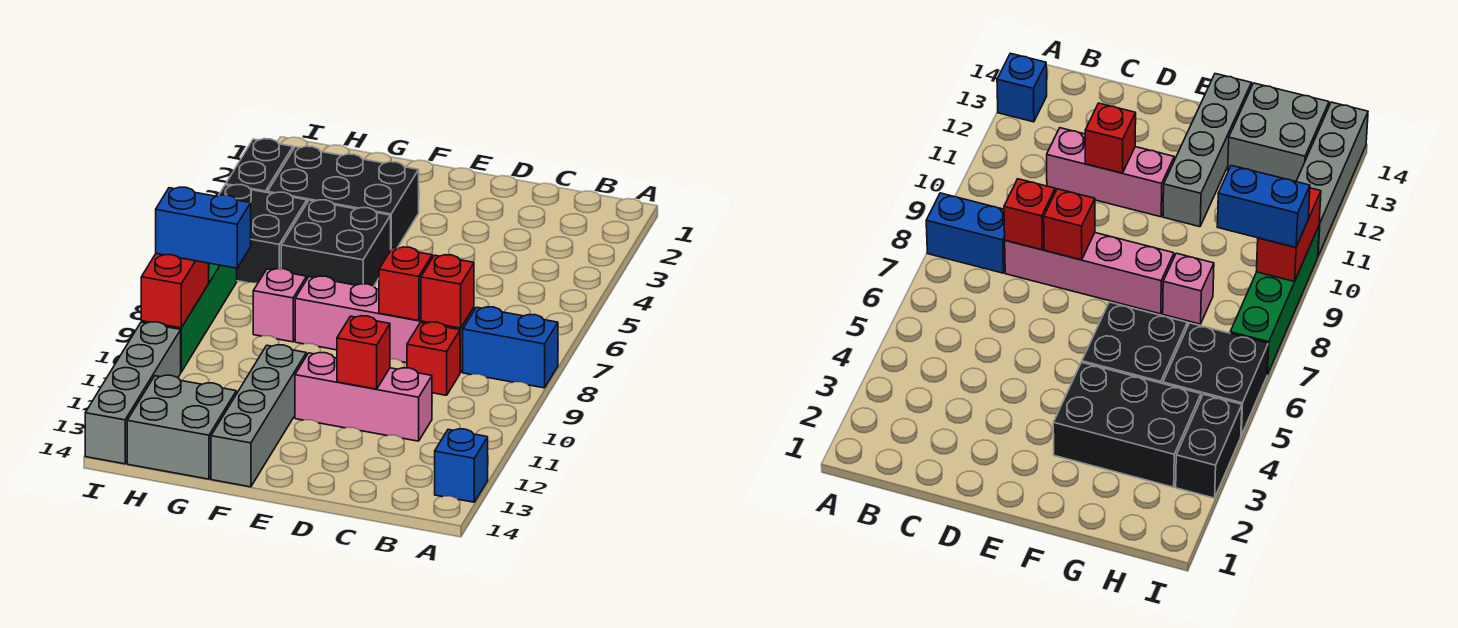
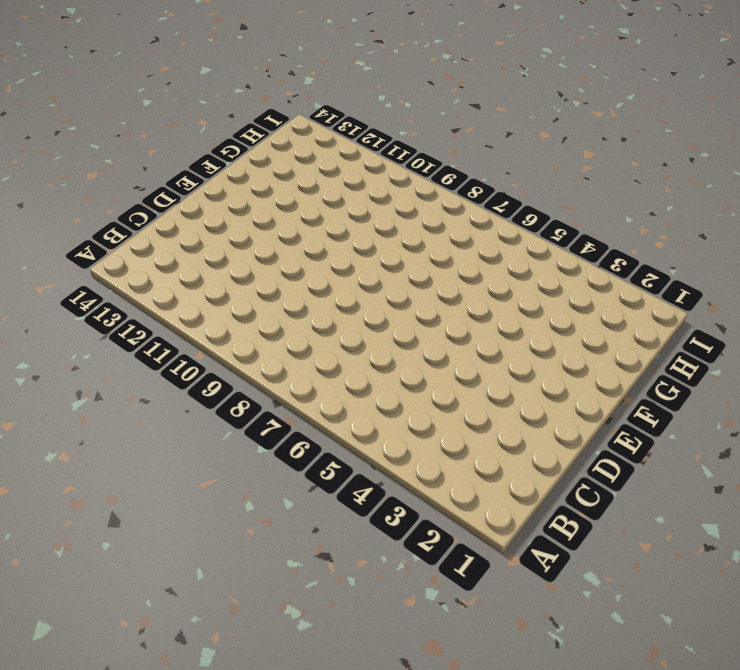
none -> blue 1x2 brick [463,307,558,388]
none -> blue 1x1 brick [435,429,488,502]
none -> pink 1x4 brick [295,276,474,373]

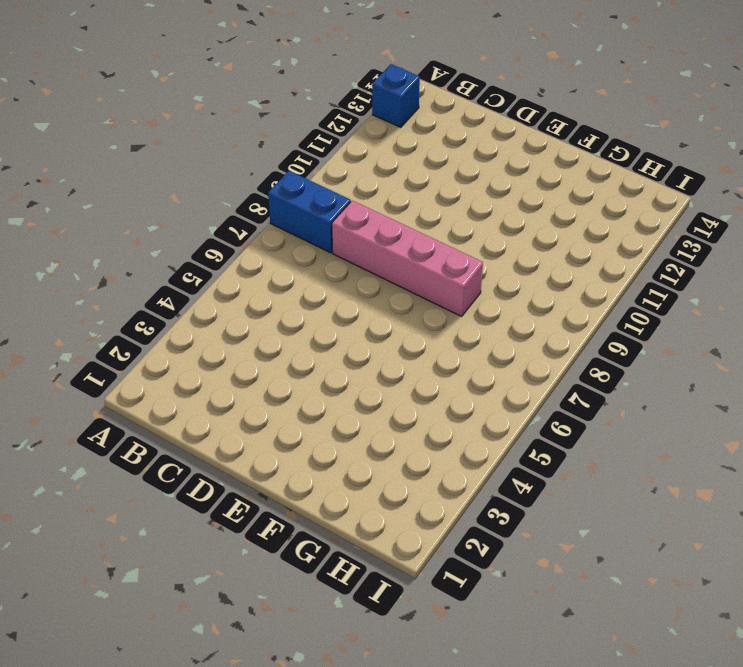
none -> red 1x1 brick [407,322,460,395]
none -> pink 1x3 brick [295,352,432,441]
none -> black 2x3 brick [268,146,419,249]

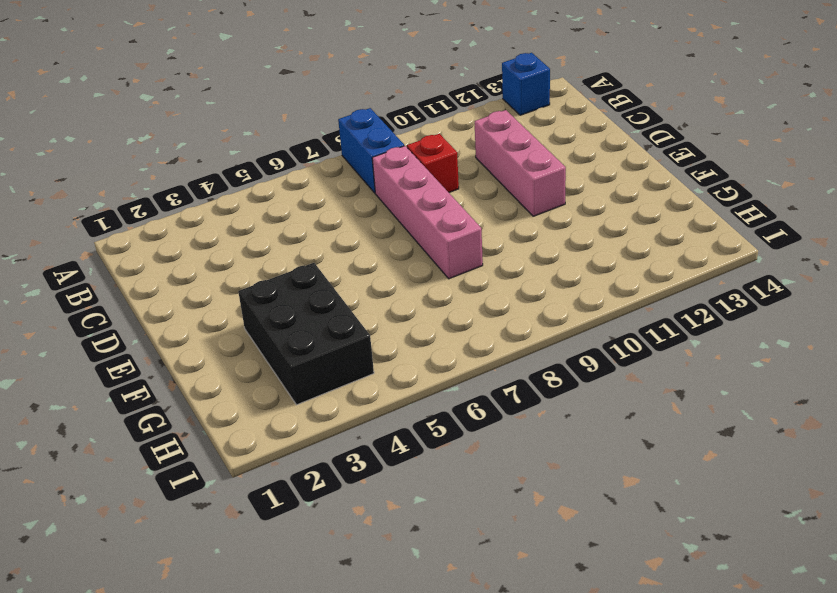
none -> black 2x2 brick [281,200,391,286]
none -> grey 1x4 brick [211,345,306,487]
none -> pink 1x1 brick [253,269,307,342]

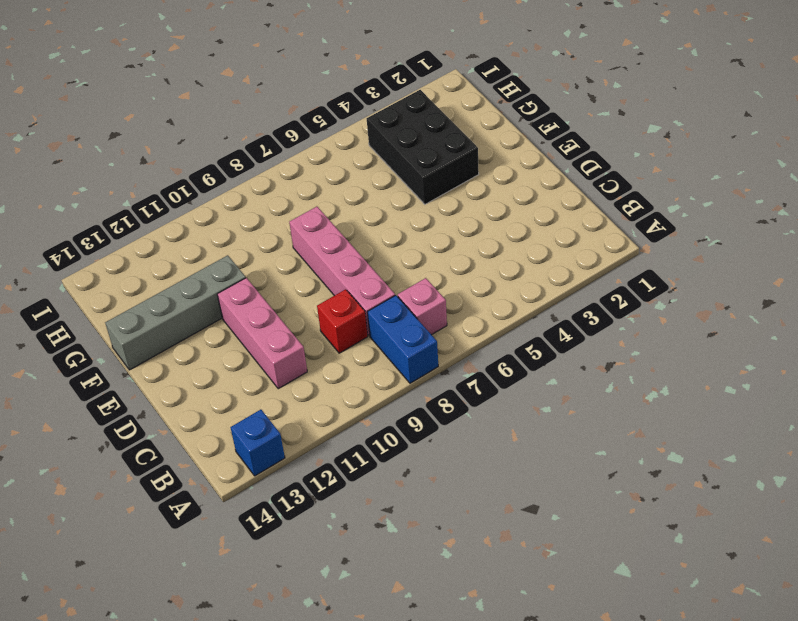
pink 1x1 brick [398,278,447,335] -> pink 1x1 brick moved to [253,269,307,342]
none -> black 2x2 brick [281,200,391,286]
none -> grey 2x2 brick [127,375,236,479]
none -> black 2x2 brick [219,185,307,283]

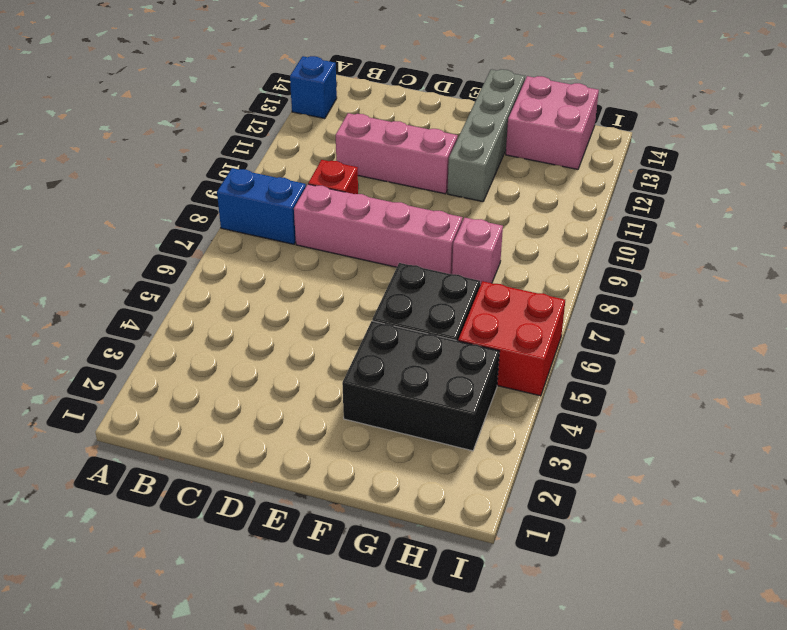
pink 2x2 brick [506,76,599,169] -> grey 2x2 brick [127,375,236,479]
red 2x2 brick [458,281,565,396] -> black 2x2 brick [219,185,307,283]
none -> black 1x2 brick [226,139,293,193]
none -> green 1x4 brick [141,263,237,372]
none -> grey 1x4 brick [85,322,181,464]

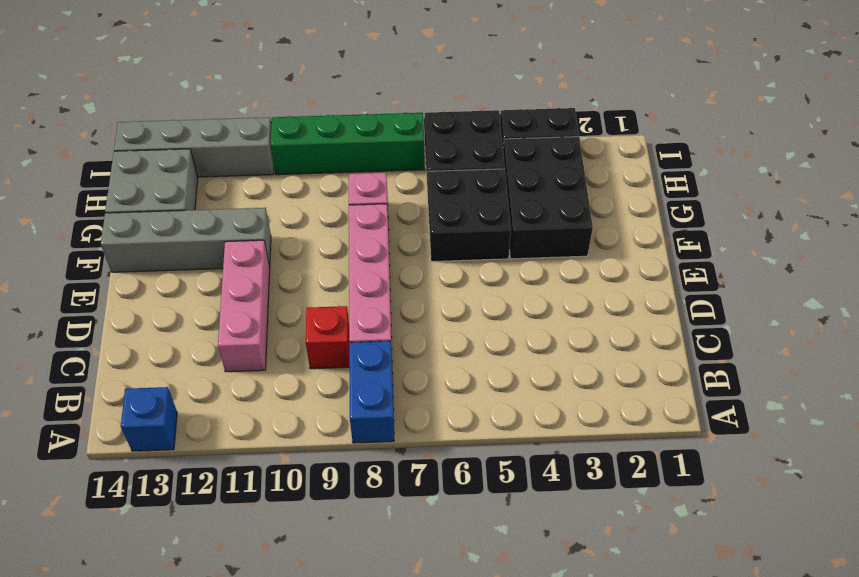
none -> red 1x1 brick [421,255,474,328]
none -> red 1x1 brick [379,247,432,321]
none -> red 1x1 brick [337,316,390,389]

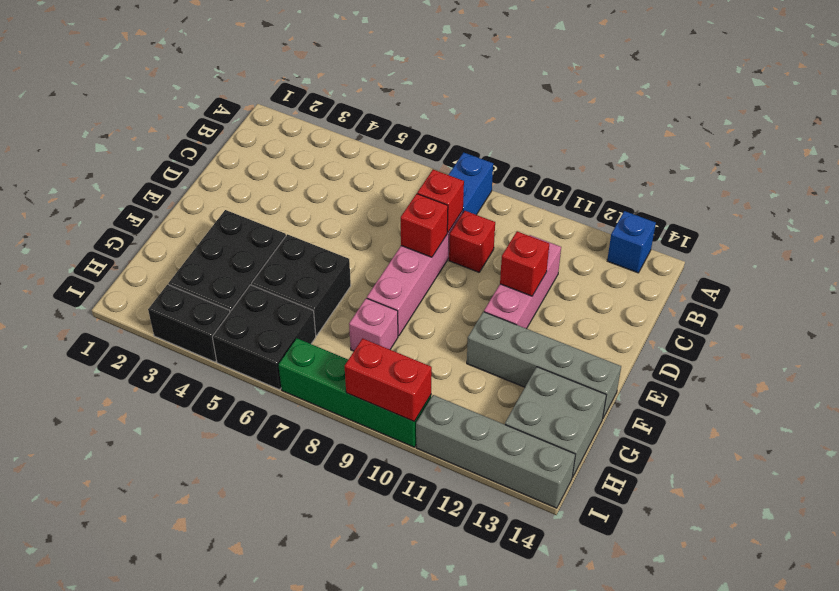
none -> blue 1x2 brick [156,187,251,268]

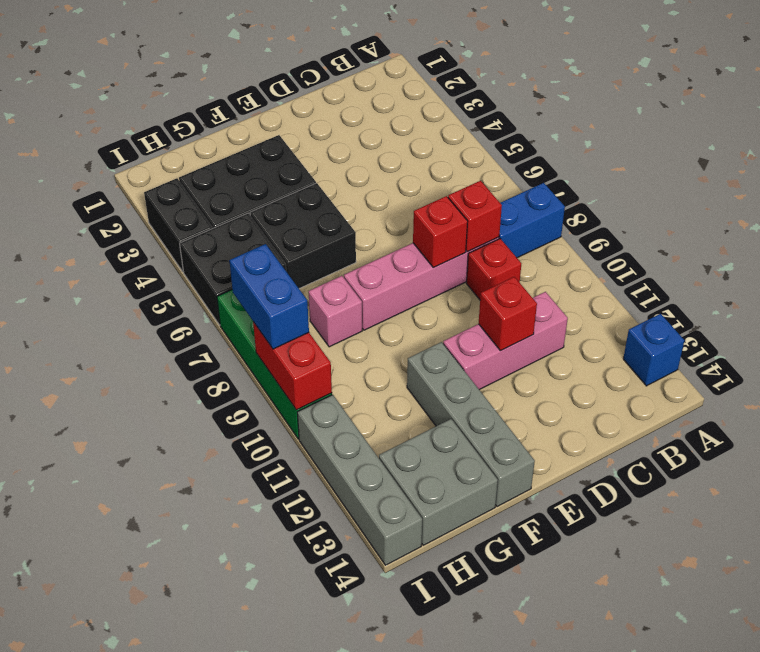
blue 1x2 brick [229,244,309,349] -> blue 1x2 brick turned to [156,187,251,268]

